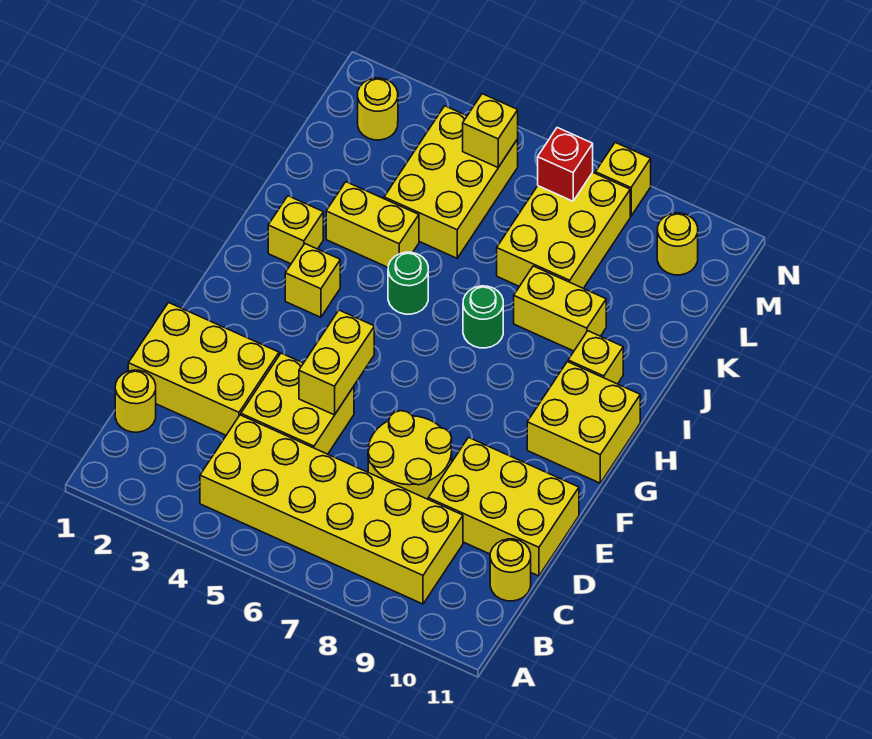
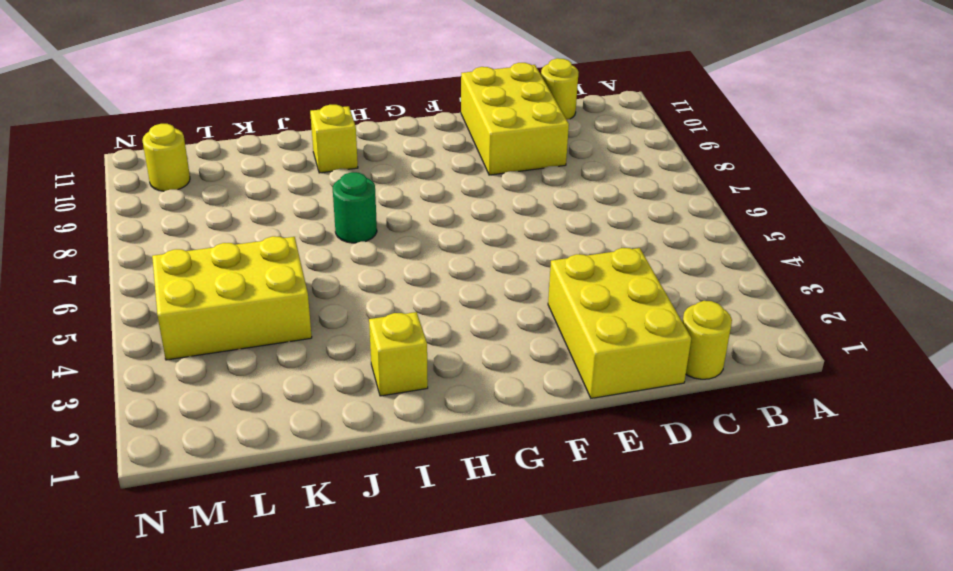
none -> yellow 2x6 brick [200,415,463,604]
none -> yellow 2x2 brick [241,353,354,454]
none -> yellow 2x2 round brick [368,411,452,499]

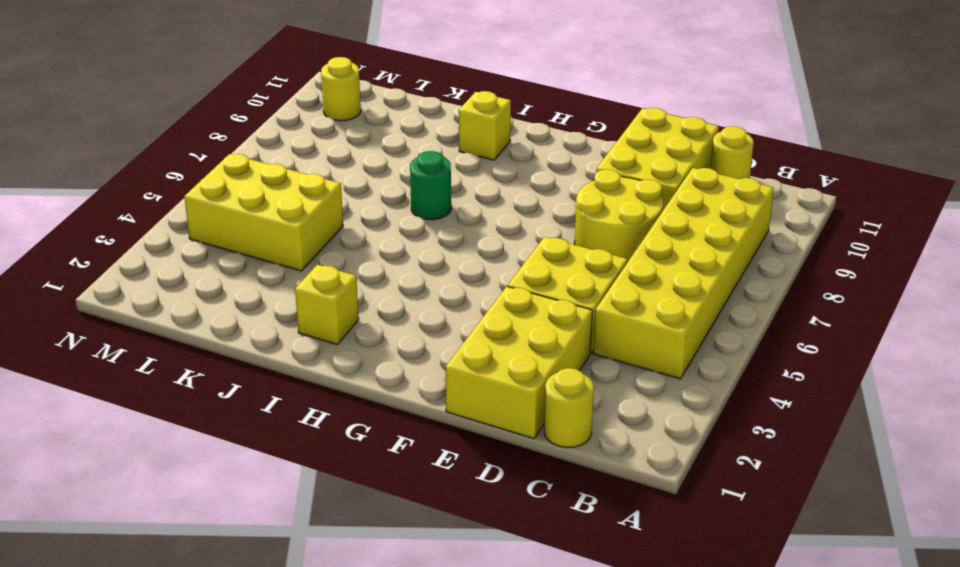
none -> yellow 2x2 brick [527,362,640,483]
none -> yellow 1x1 brick [285,244,340,317]
none -> green 1x1 round brick [388,252,428,314]

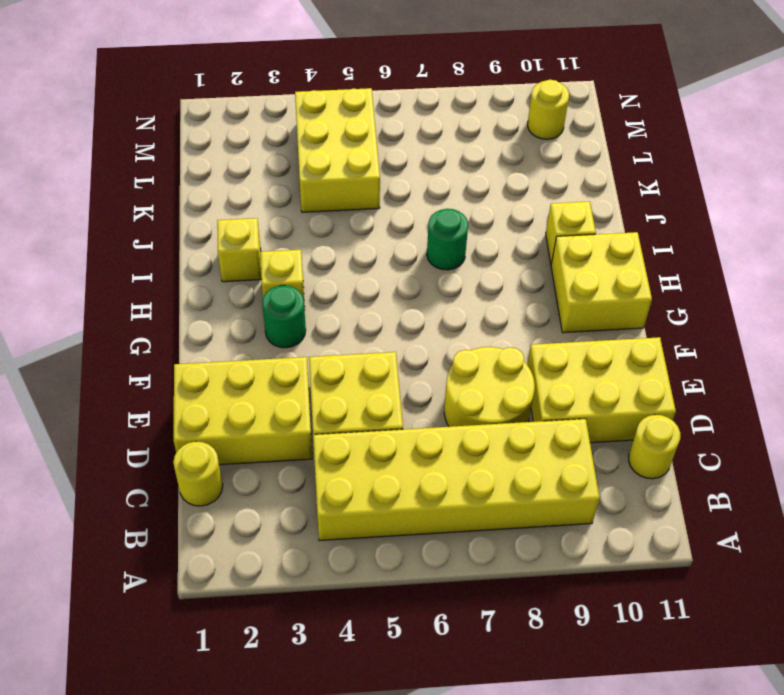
green 1x1 round brick [262,285,306,348] -> green 1x1 round brick moved to [388,252,428,314]
none -> yellow 1x2 brick [326,182,419,267]
none -> yellow 1x2 brick [514,266,606,351]
none -> yellow 2x3 brick [497,172,630,288]

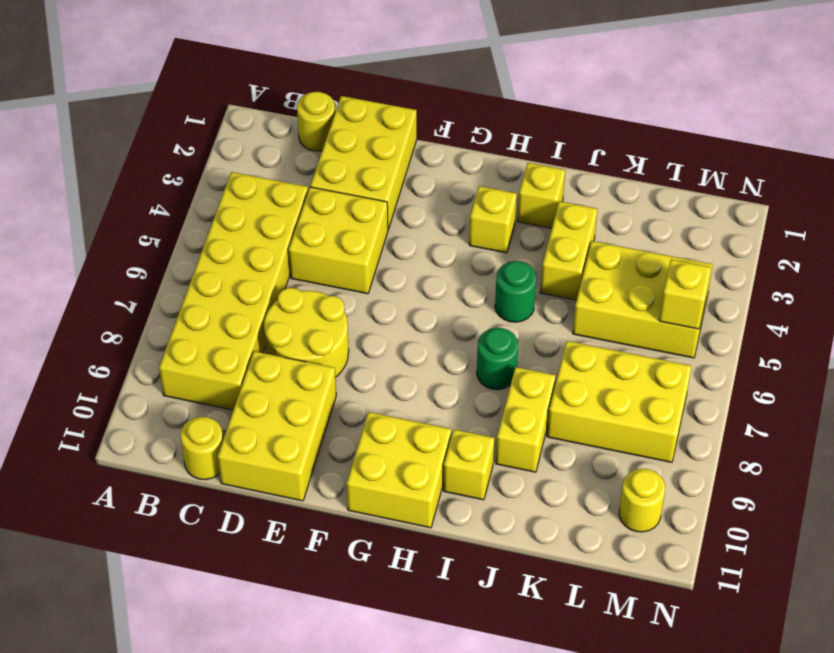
none -> yellow 1x1 round brick [358,78,398,140]
none -> yellow 1x1 brick [596,142,651,216]
none -> yellow 1x2 brick [299,310,374,415]

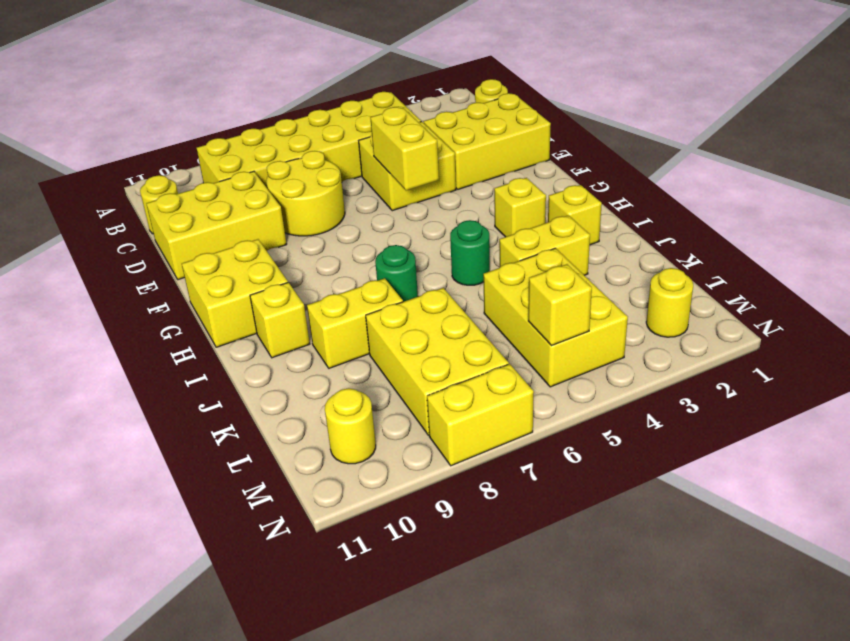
yellow 1x2 brick [427,364,534,466] -> yellow 1x1 brick [596,142,651,216]
none -> red 1x1 brick [538,128,593,201]

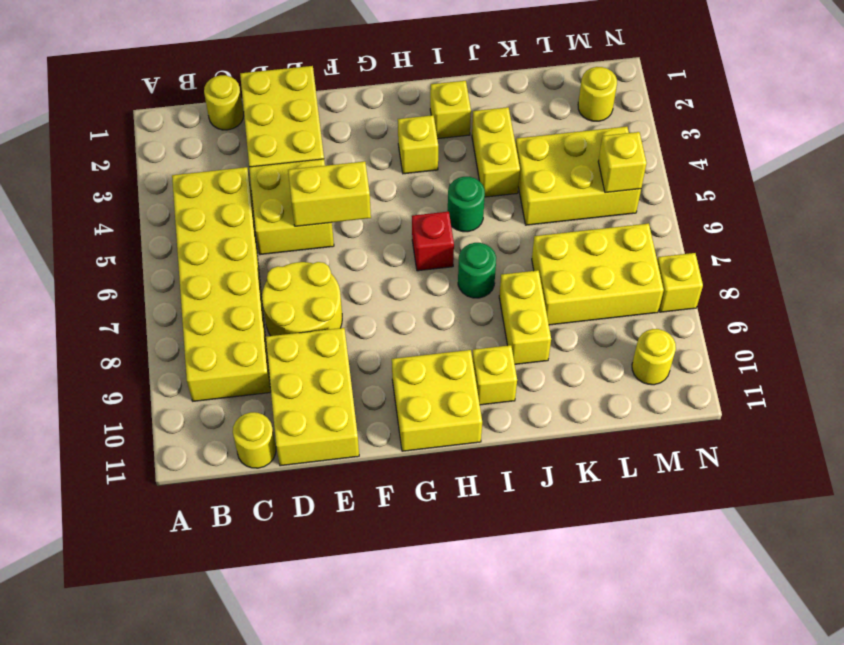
red 1x1 brick [412,212,454,271] -> red 1x1 brick moved to [538,128,593,201]

